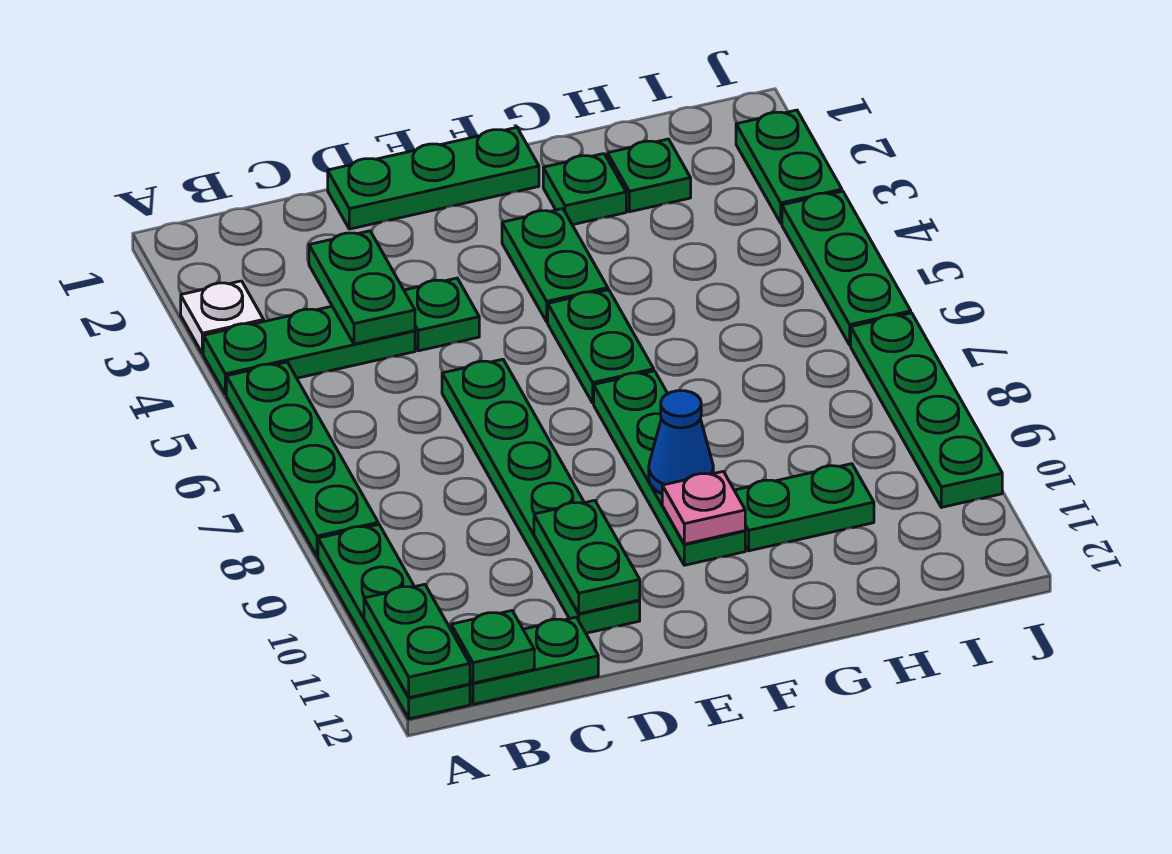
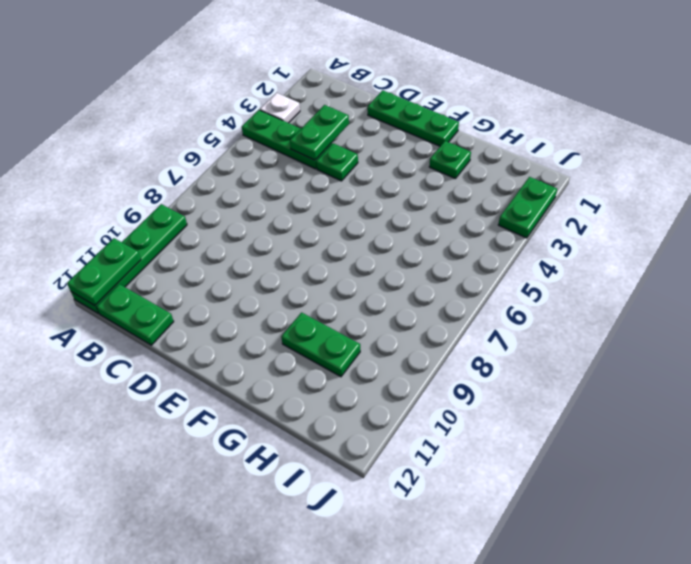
none -> green 1x4 plate [226,362,378,557]
none -> green 1x6 plate [442,359,640,633]
none -> green 1x2 plate [502,209,608,322]

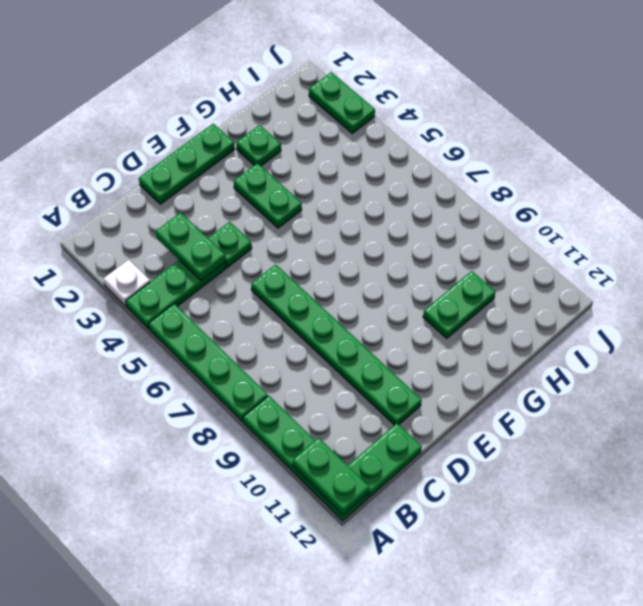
none -> green 1x2 plate [548,290,654,403]
none -> green 1x4 plate [594,371,745,565]
none -> green 1x1 plate [608,139,691,212]

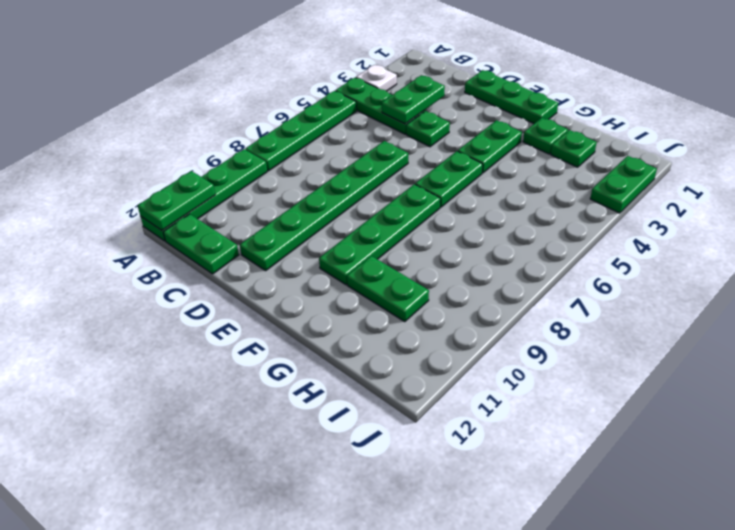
none -> green 1x3 plate [782,191,911,345]
none -> green 1x4 plate [851,313,1002,507]
none -> green 1x1 plate [451,611,534,683]

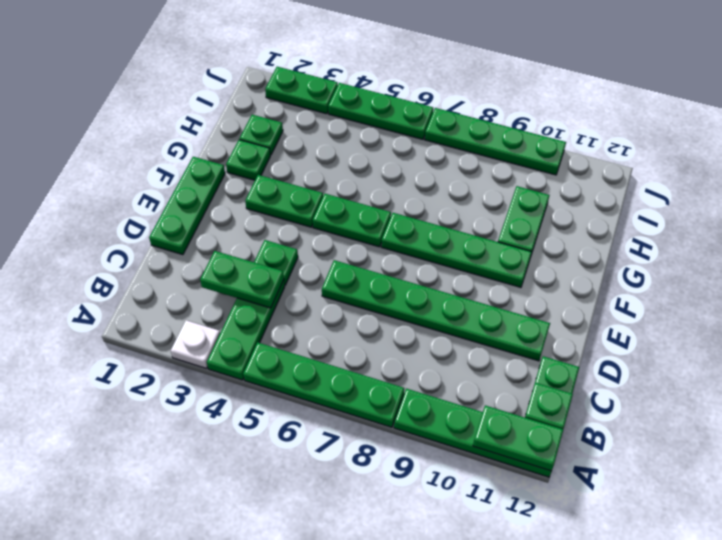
none -> green 1x2 plate [534,500,640,614]
none -> blue 1x1 cone [649,391,713,494]
none -> pink 1x1 plate [662,471,745,544]

